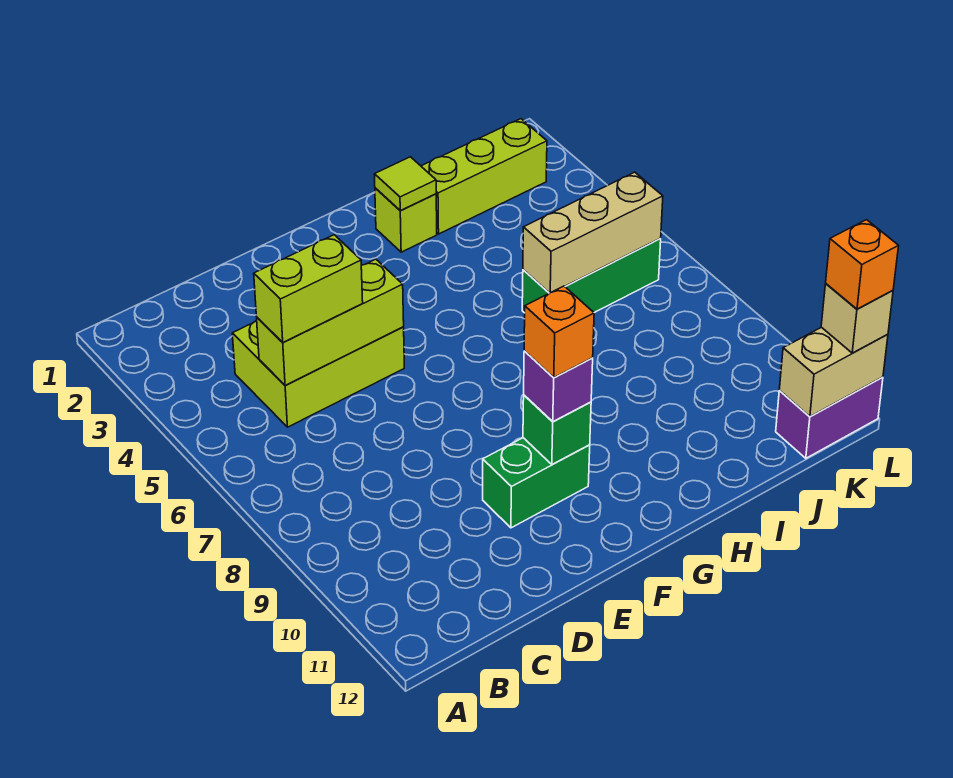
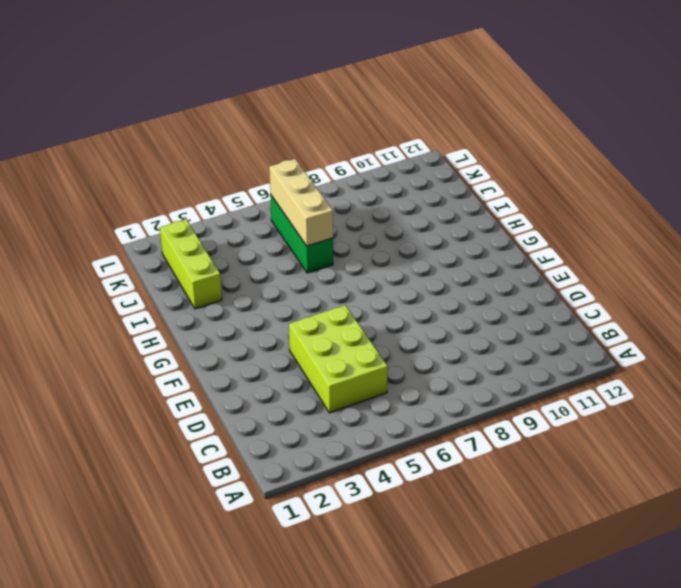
none -> green 1x2 brick [483,438,590,528]
none -> lime 1x1 brick [375,188,437,252]
none -> purple 1x2 brick [776,377,883,458]

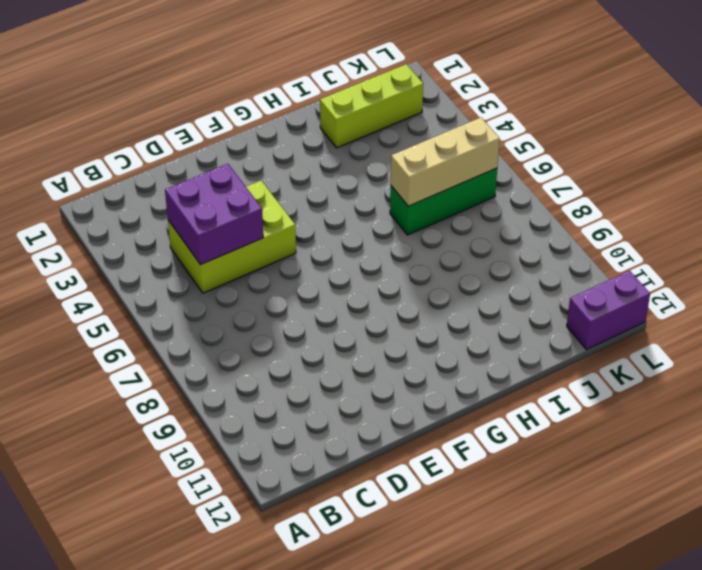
purple 2x2 brick [165,164,263,265] -> lime 1x3 brick [257,259,404,385]
none -> green 1x2 brick [483,438,590,528]
none -> lime 1x1 brick [375,188,437,252]
none -> green 1x1 brick [523,395,591,465]

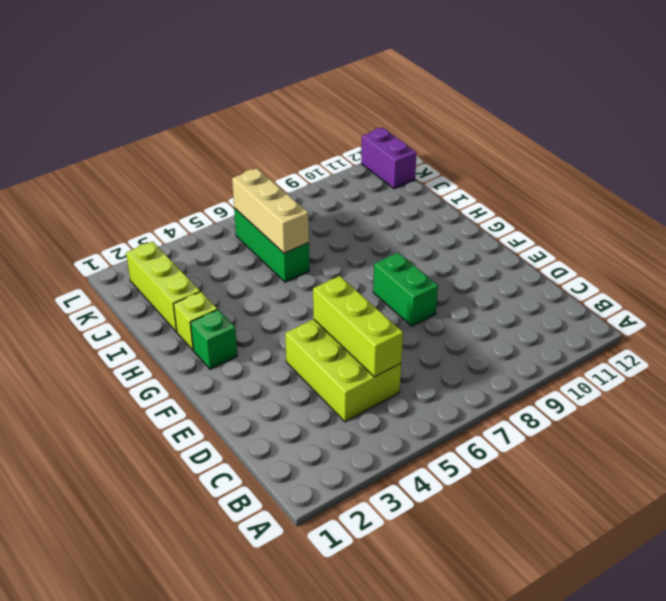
green 1x2 brick [373,253,438,326] -> green 1x2 brick moved to [483,438,590,528]
green 1x1 brick [190,310,237,369] -> green 1x1 brick moved to [523,395,591,465]
none -> lime 1x1 tile [374,157,436,211]
none -> tan 1x2 brick [779,327,888,416]
none -> lime 1x2 brick [254,235,363,343]

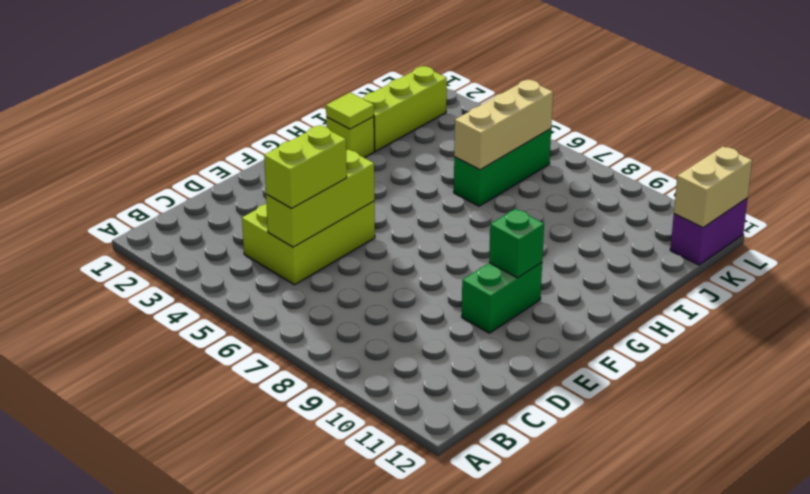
none -> purple 1x1 brick [524,351,593,422]
none -> tan 1x1 brick [821,284,893,353]
none -> orange 1x1 brick [524,286,594,378]

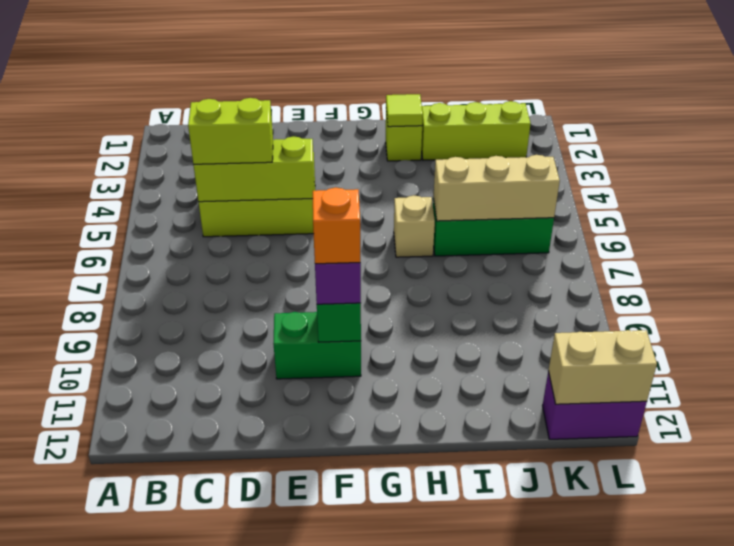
tan 1x1 brick [394,195,435,257] -> tan 1x1 brick moved to [821,284,893,353]
none -> orange 1x1 brick [826,220,898,309]

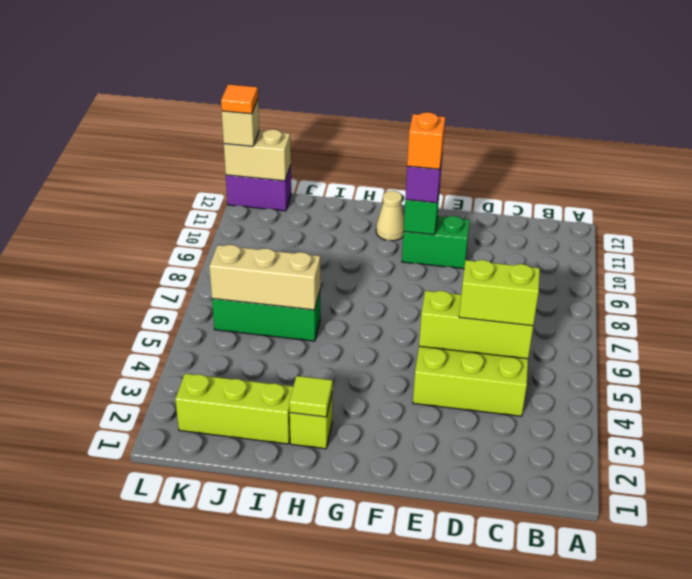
tan 1x1 cone [376,191,404,241] -> none
orange 1x1 tile [221,84,258,114] -> orange 1x1 brick [826,220,898,309]

